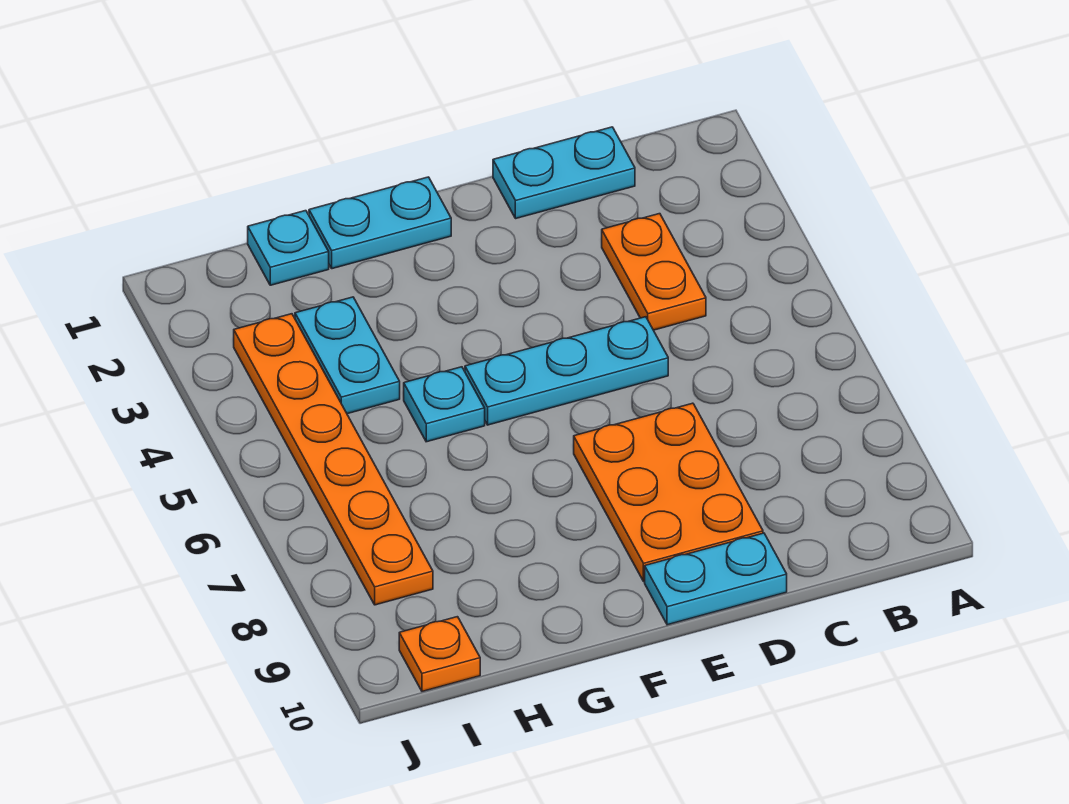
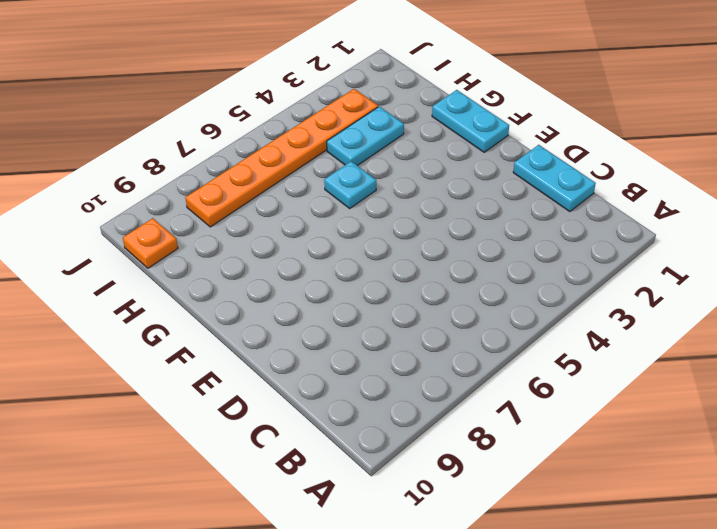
none -> orange 1x2 plate [602,214,706,330]
none -> cyan 1x3 plate [465,317,668,425]

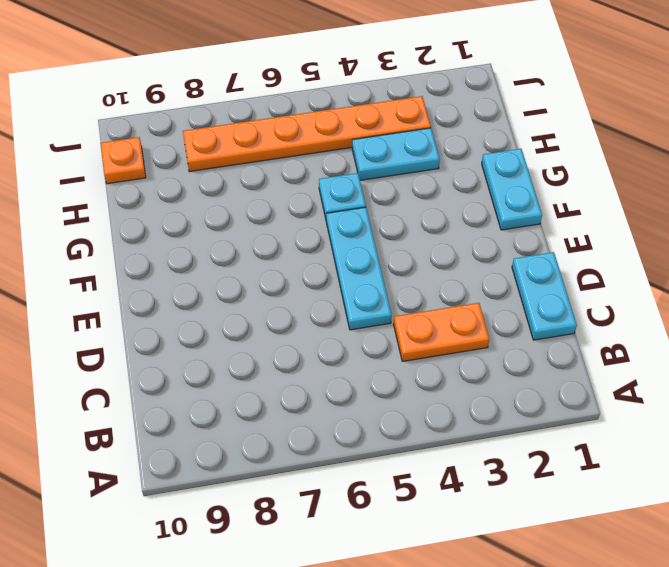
none -> orange 2x3 plate [574,403,763,581]
none -> cyan 1x2 plate [645,533,787,625]

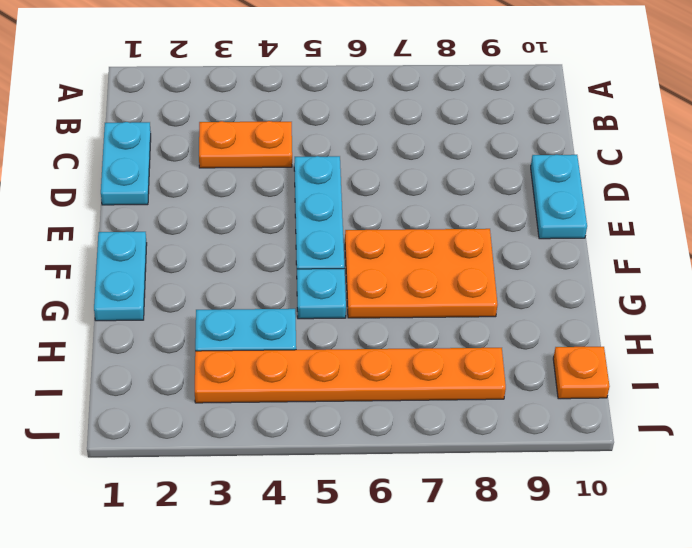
orange 2x3 plate [345,229,498,318] -> orange 2x3 plate moved to [574,403,763,581]
none -> cyan 1x1 plate [248,211,329,285]

